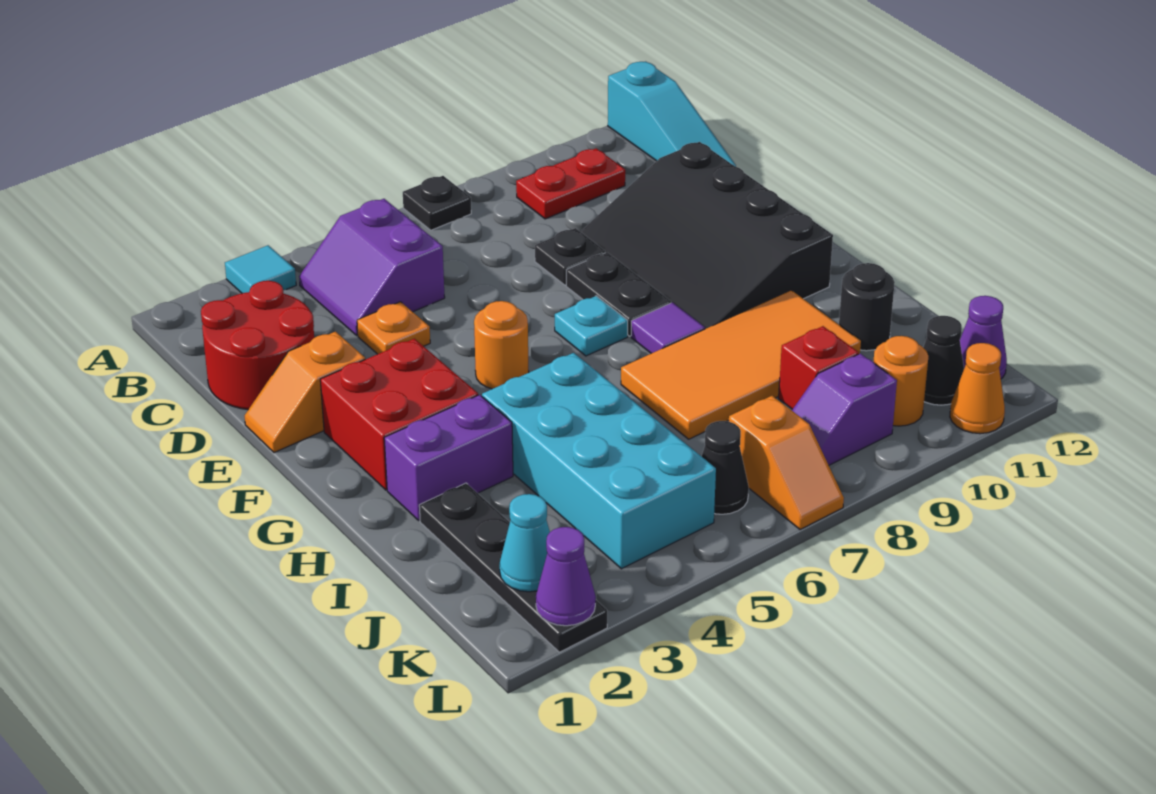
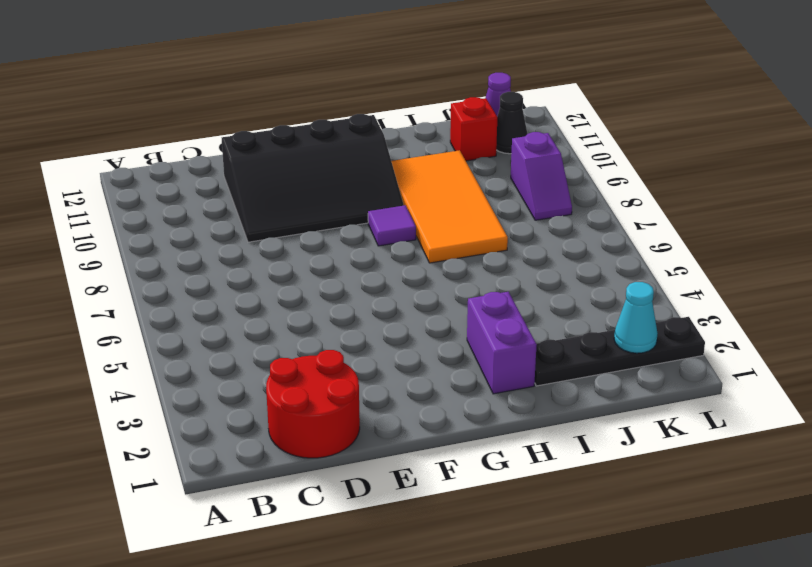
red 1x1 brick [450,97,497,161] -> red 1x1 brick moved to [779,326,859,409]
none -> cyan 1x1 tile [225,245,296,293]
none -> black 1x1 plate [403,176,471,230]
none -> cyan 1x3 slope [608,61,736,167]
none -> purple 2x2 slope [299,199,445,335]

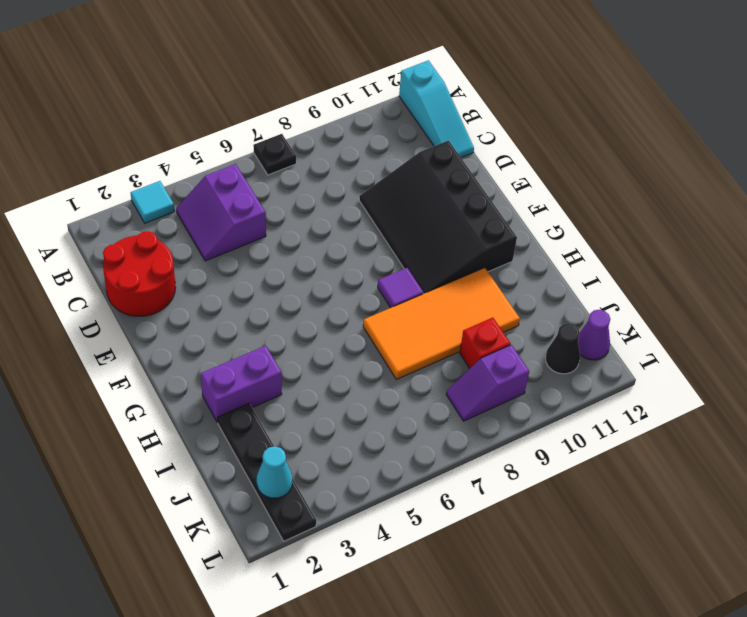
none -> red 1x2 plate [516,148,625,219]
none -> orange 1x1 plate [357,302,430,354]
none -> black 1x1 plate [535,228,605,285]
none -> orange 1x2 slope [245,332,365,453]

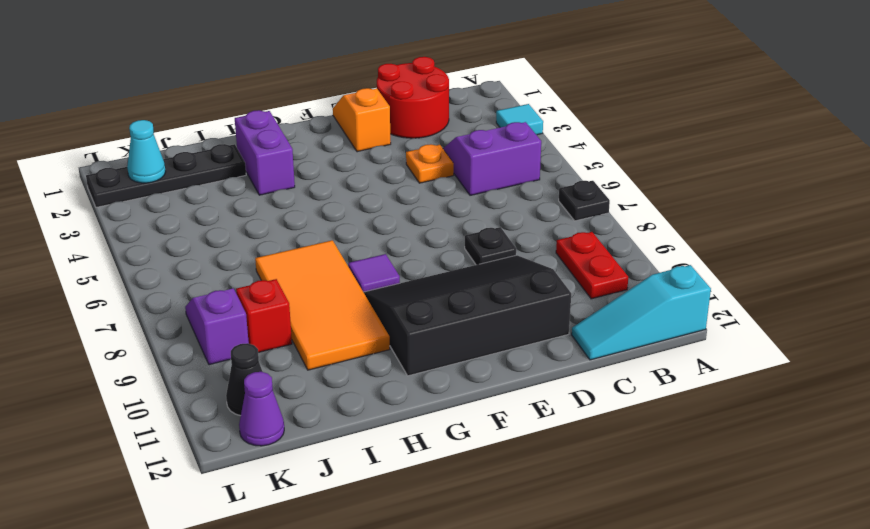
none -> black 1x2 plate [566,252,671,336]
none -> red 2x2 brick [320,339,478,490]
none -> orange 1x1 round brick [474,301,529,389]
none -> cyan 1x1 plate [555,296,628,356]

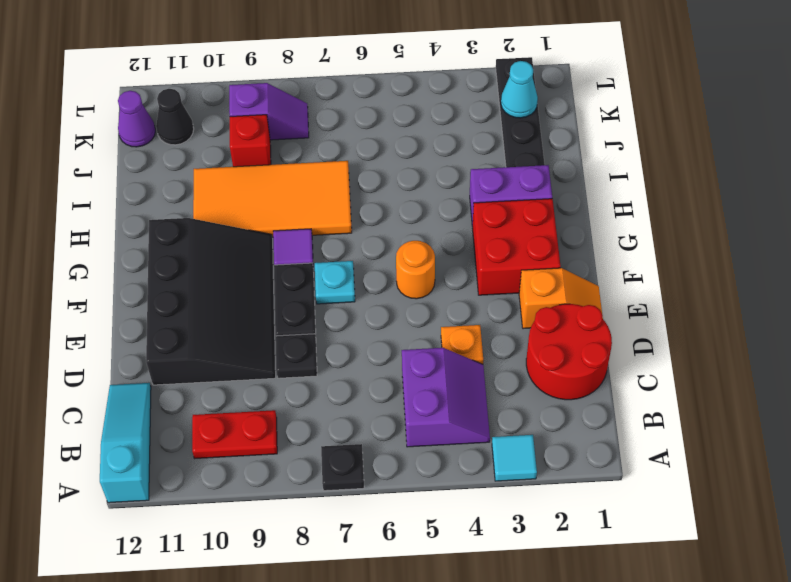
none -> cyan 2x4 brick [482,353,716,569]
none -> black 1x1 round brick [839,263,895,351]
none -> black 1x1 cone [702,421,749,514]
none -> orange 1x2 slope [729,396,844,530]

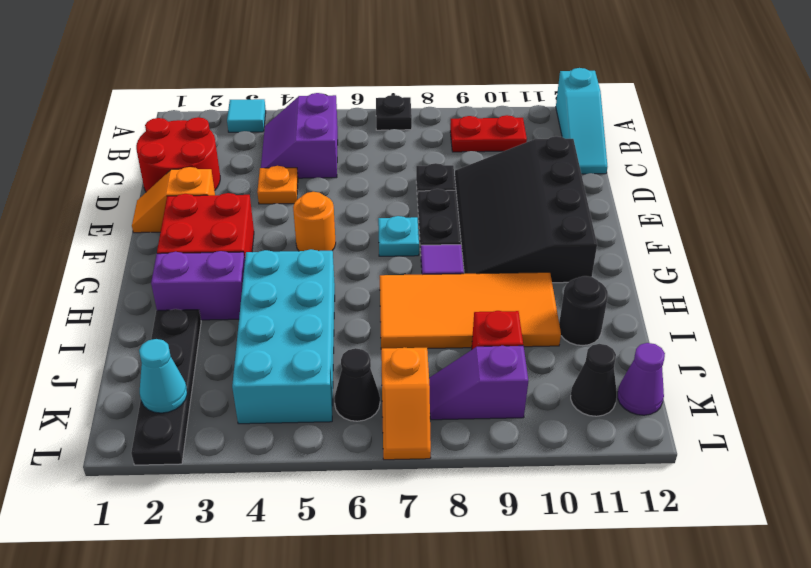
none -> orange 1x1 round brick [873,336,928,426]
none -> orange 1x1 cone [950,343,1005,434]
none -> purple 1x1 cone [536,527,596,626]

